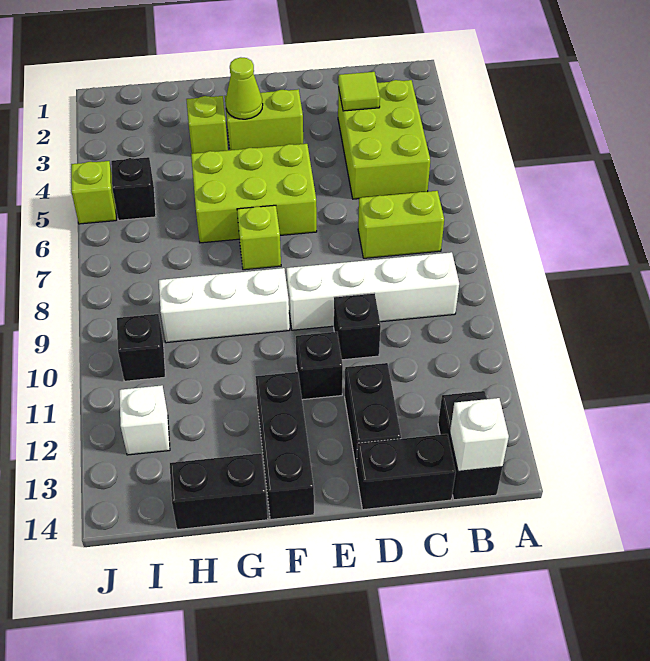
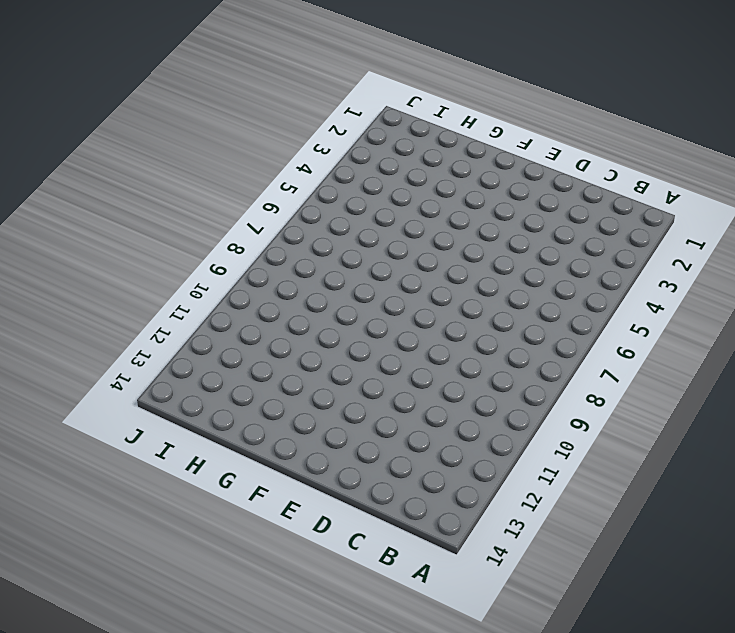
none -> lime 2x3 brick [338,80,430,199]
none -> lime 1x2 brick [358,191,444,258]
none -> white 1x4 brick [286,252,459,330]

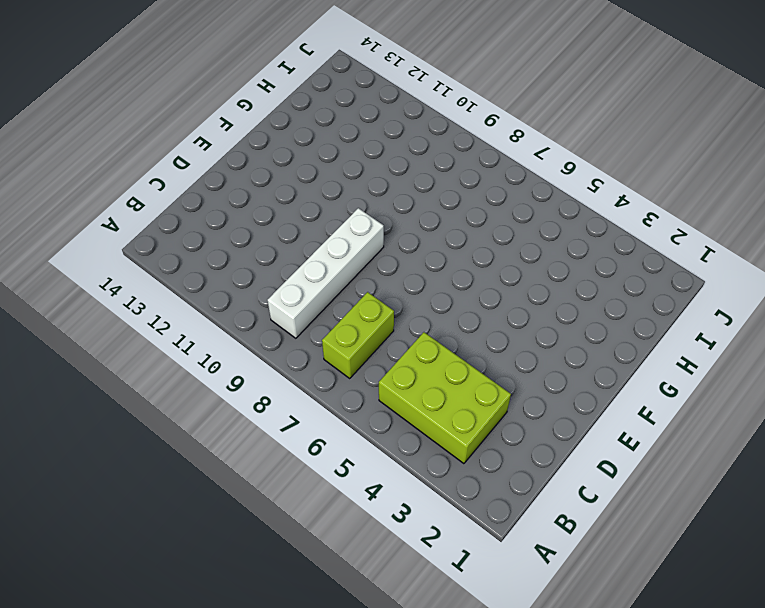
none -> black 1x2 brick [438,391,502,500]
none -> black 1x2 brick [356,434,456,510]
none -> black 1x1 brick [334,293,381,360]

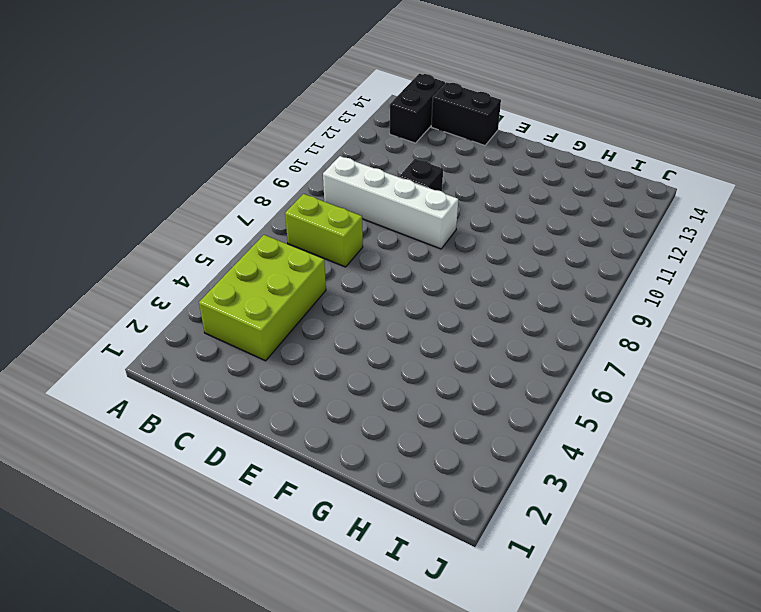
none -> black 1x2 brick [345,363,401,468]
none -> lime 1x2 brick [225,89,303,150]
none -> lime 2x3 brick [191,144,317,243]

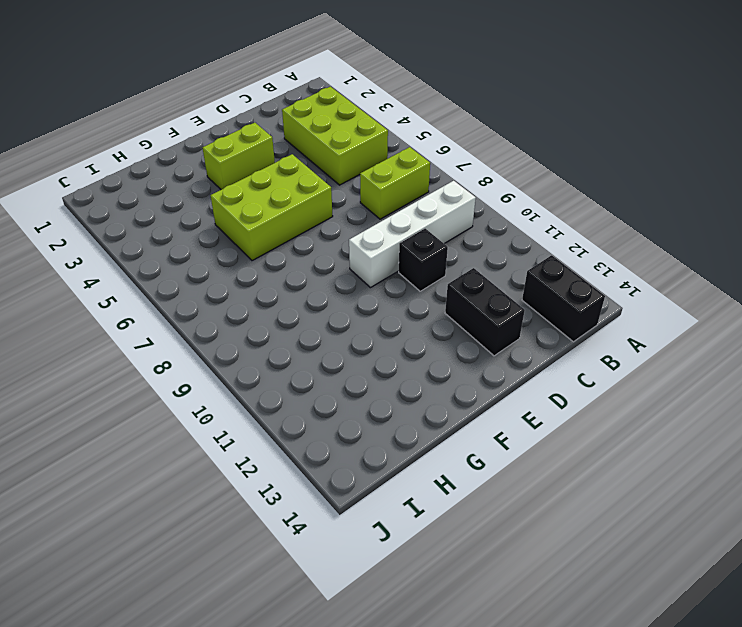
none -> black 1x2 brick [356,434,456,510]
none -> black 1x1 brick [296,332,343,400]
none -> lime 1x1 brick [237,205,281,270]

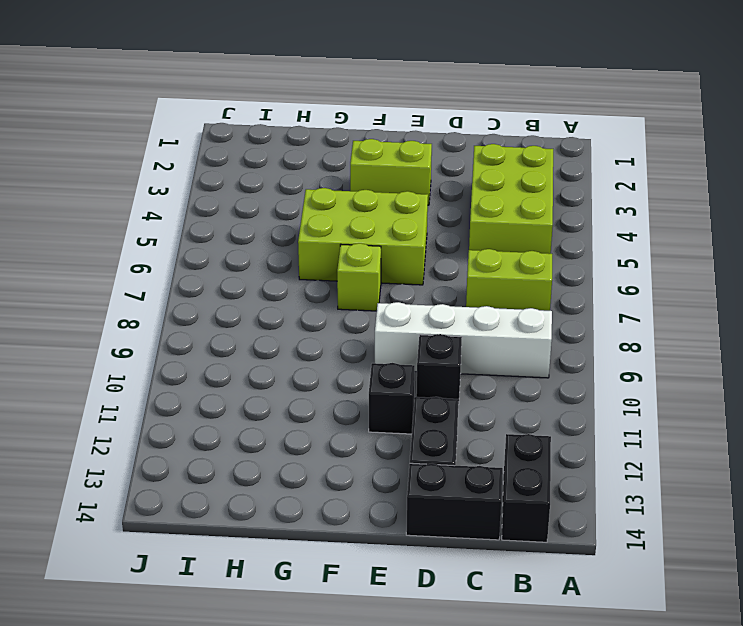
none -> white 1x3 brick [159,268,290,343]
none -> black 1x3 brick [256,372,314,520]
none -> lime 1x1 brick [186,96,228,154]

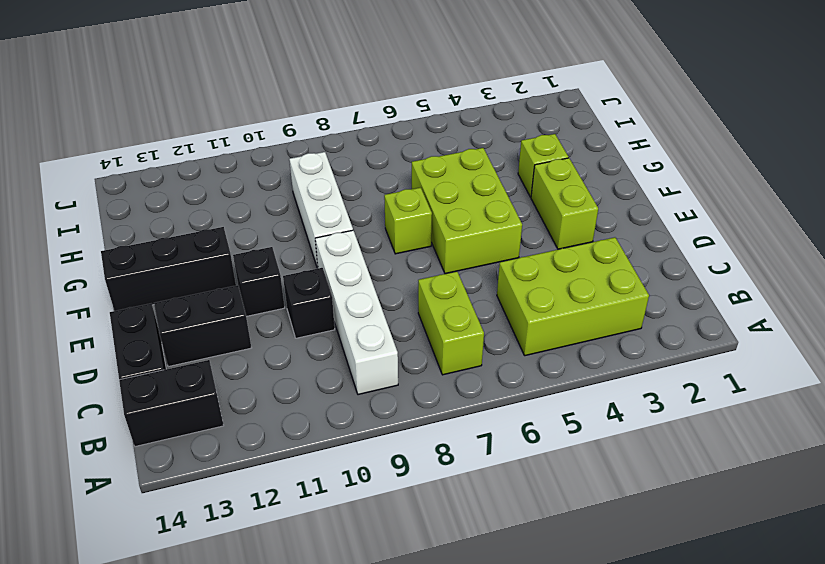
none -> black 1x2 brick [170,453,268,530]
none -> black 1x1 brick [111,157,156,220]
none -> black 1x1 brick [117,314,165,381]

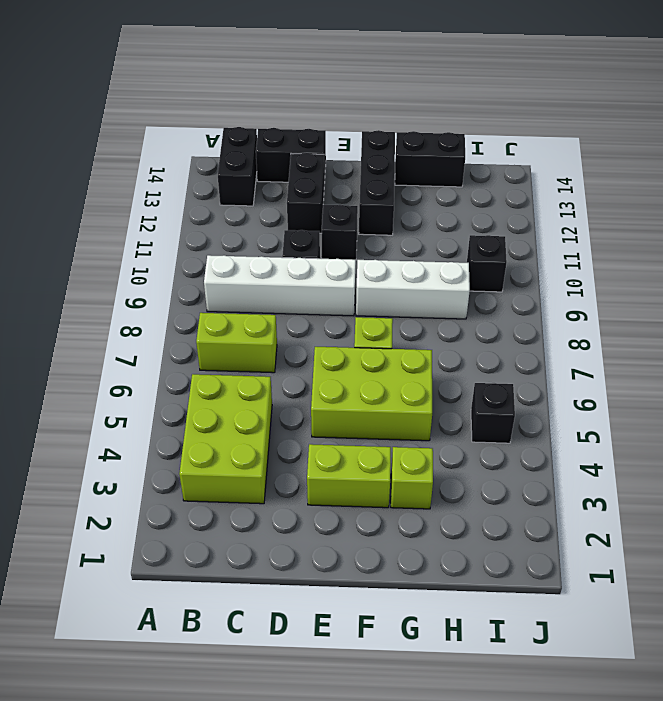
none -> white 1x1 brick [119,385,170,455]
none -> lime 1x1 brick [71,161,116,224]
none -> white 1x1 brick [450,398,509,471]

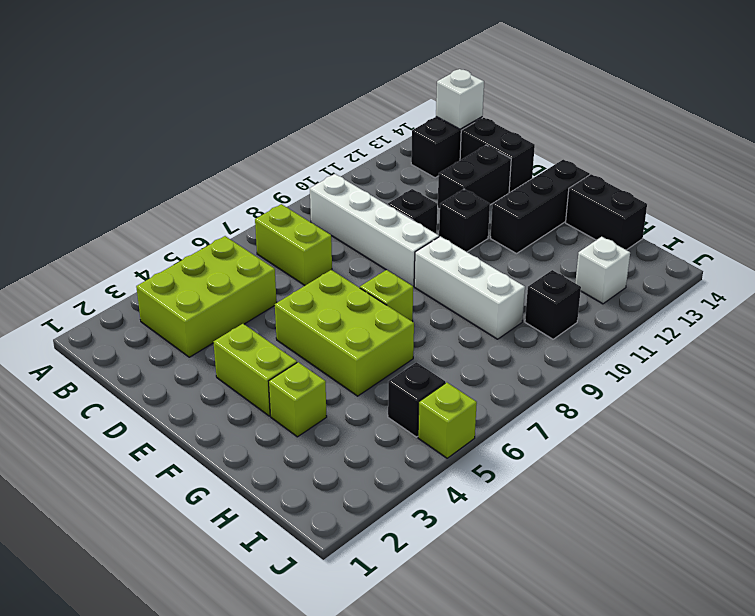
none -> lime 1x1 tile [338,72,380,111]
none -> lime 1x1 cone [225,57,263,119]

